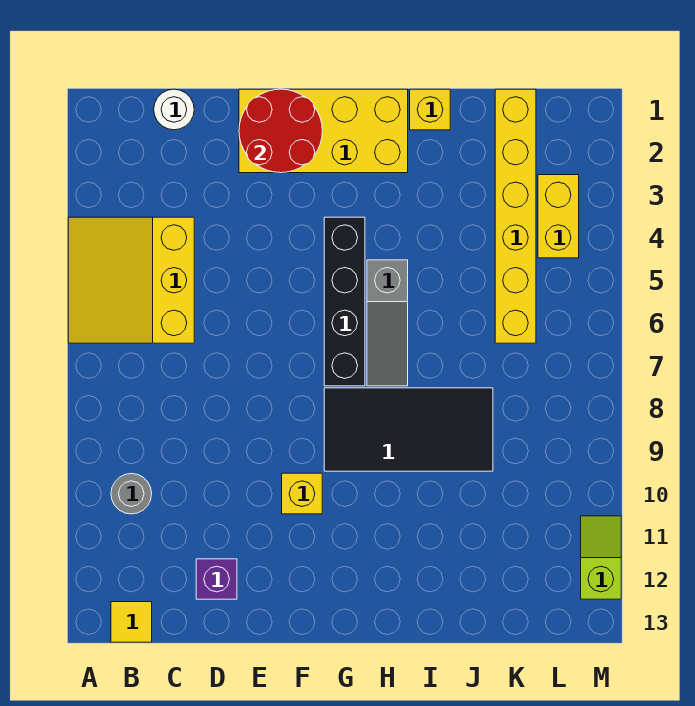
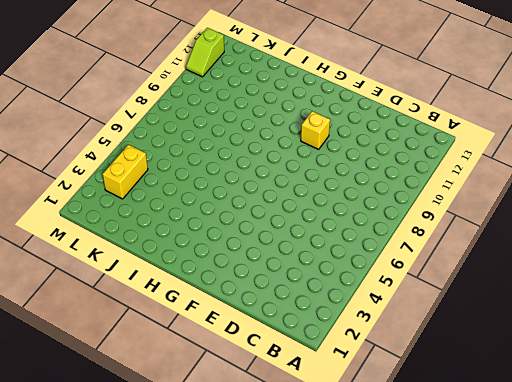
none -> yellow 3x3 slope [68,217,194,343]
none -> grey 1x1 round brick [111,473,152,514]
none -> yellow 1x1 tile [111,602,152,642]

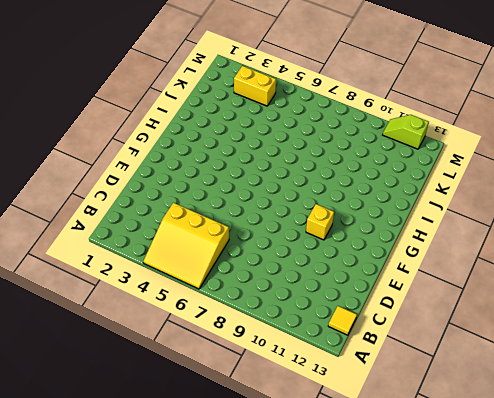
none -> grey 1x1 round brick [111,473,152,514]
none -> white 1x1 round brick [154,89,194,130]
none -> purple 1x1 brick [196,559,237,599]

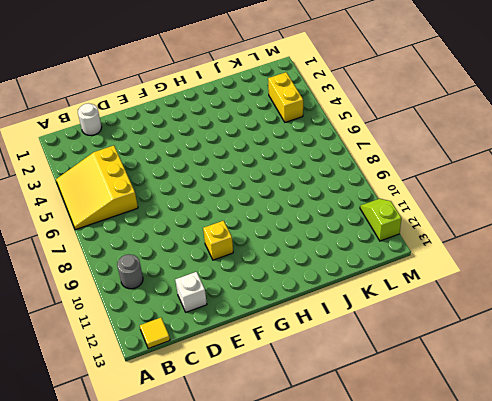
white 1x1 brick [175,272,207,312] -> purple 1x1 brick [196,559,237,599]
none -> yellow 2x4 brick [239,89,408,173]
none -> black 1x4 brick [324,217,365,386]
none -> black 2x4 tile [324,388,493,471]

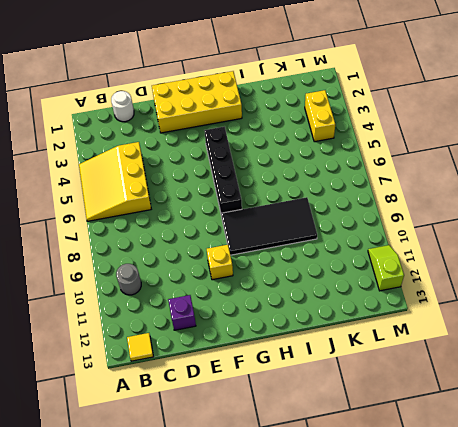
none -> grey 1x3 slope [367,260,408,386]
none -> yellow 1x1 brick [410,89,450,130]
none -> yellow 1x6 brick [495,89,536,343]

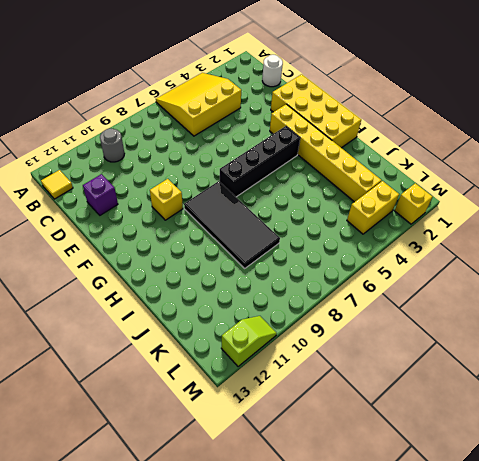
yellow 1x6 brick [270,104,381,202] -> yellow 1x6 brick turned to [495,89,536,343]
yellow 1x1 brick [395,183,433,224] -> yellow 1x1 brick moved to [410,89,450,130]
none -> grey 1x3 slope [367,260,408,386]
none -> red 2x2 round brick [239,89,322,173]

